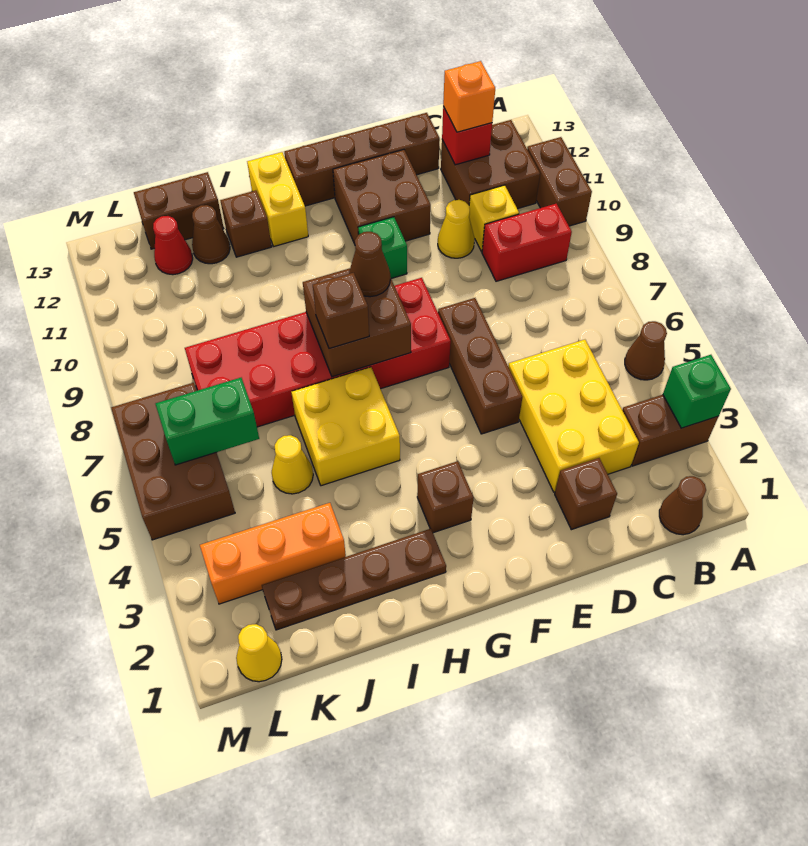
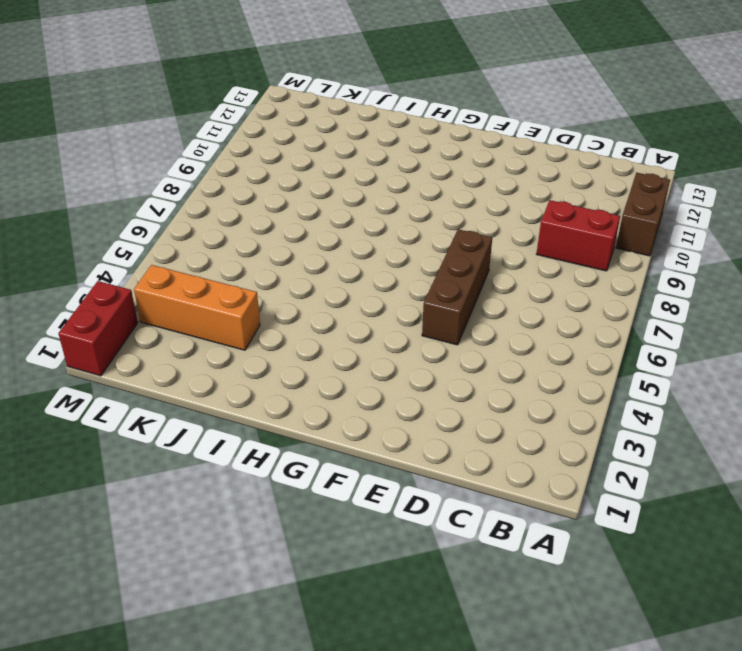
red 1x2 brick [58,281,138,376] -> none
none -> brown 1x2 brick [622,395,719,466]
none -> brown 1x1 cone [625,321,667,380]
none -> brown 1x1 cone [659,476,706,535]
none -> brown 2x2 brick [441,120,540,209]

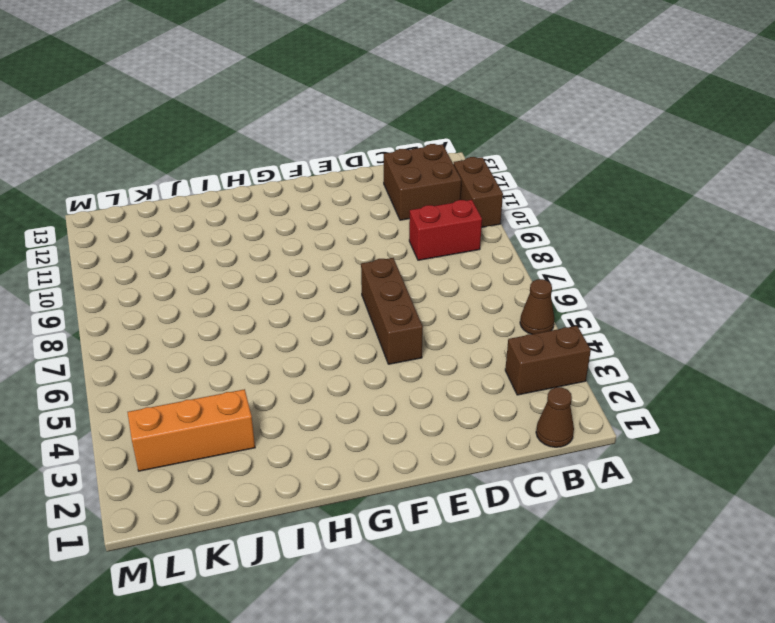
none -> yellow 2x3 brick [508,340,639,492]
none -> yellow 1x1 brick [469,185,519,252]
none -> brown 1x1 brick [555,458,617,530]
none -> yellow 1x1 cone [438,200,475,258]

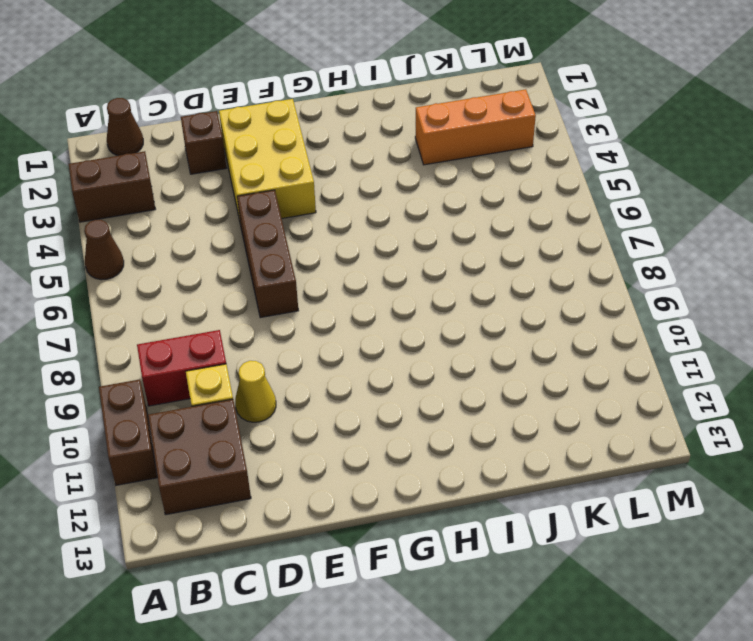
yellow 2x3 brick [219,99,316,225] -> yellow 2x3 brick moved to [508,340,639,492]
none -> brown 1x4 brick [284,113,440,206]
none -> brown 2x2 brick [333,150,431,244]
none -> red 2x6 brick [185,278,451,427]
none -> green 1x1 brick [358,217,407,279]

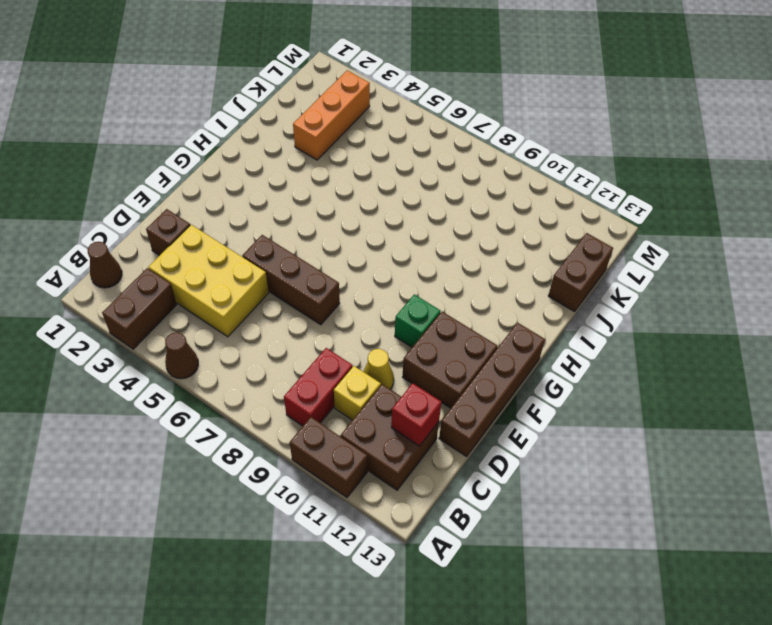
none -> red 2x6 brick [185,278,451,427]
none -> brown 1x1 brick [417,461,474,533]
none -> brown 1x4 plate [262,529,446,630]
none -> yellow 2x2 brick [291,367,400,486]

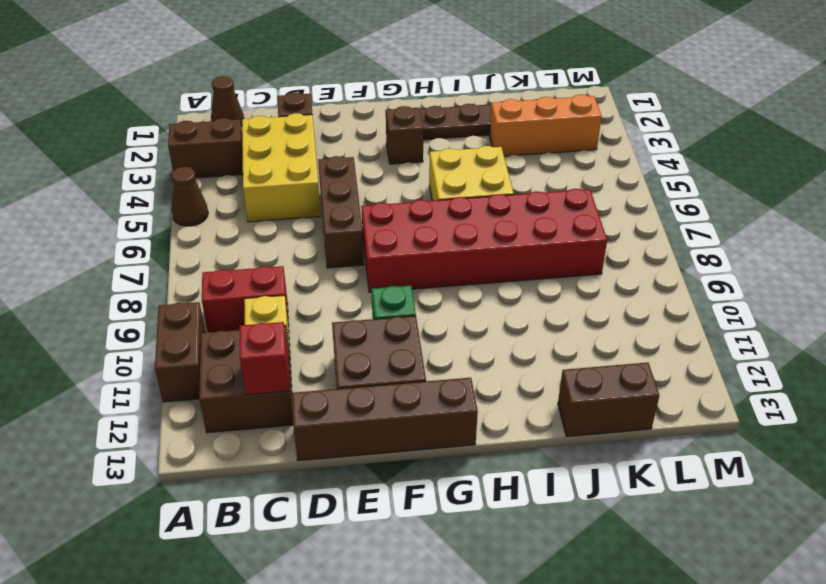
none -> yellow 1x1 cone [438,200,475,258]
none -> yellow 1x2 brick [247,152,308,246]
none -> brown 1x1 brick [220,190,272,257]
none -> yellow 1x1 cone [272,435,313,494]

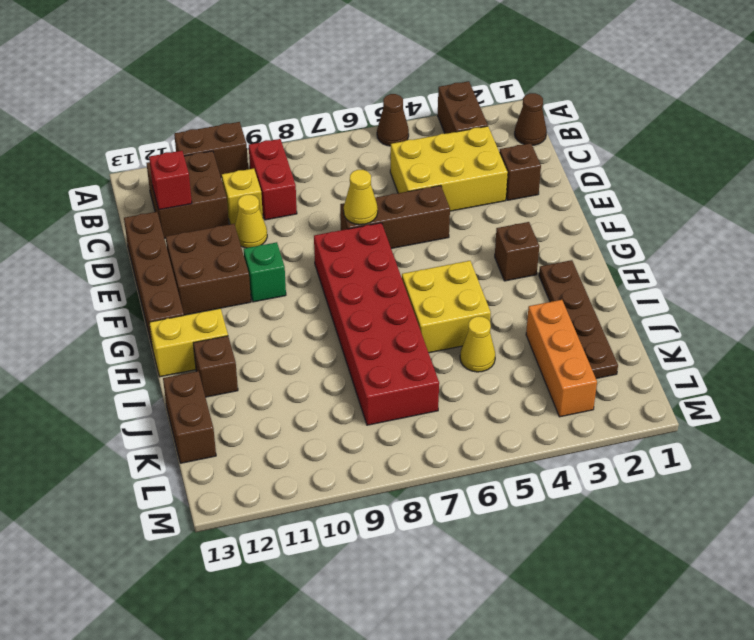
yellow 1x1 cone [344,170,378,225] -> yellow 1x1 cone moved to [236,624,282,682]
none -> brown 1x1 cone [192,205,230,264]
none -> red 1x1 cone [153,216,193,275]
none -> brown 2x3 brick [111,383,235,540]
none -> green 1x1 brick [663,355,731,428]

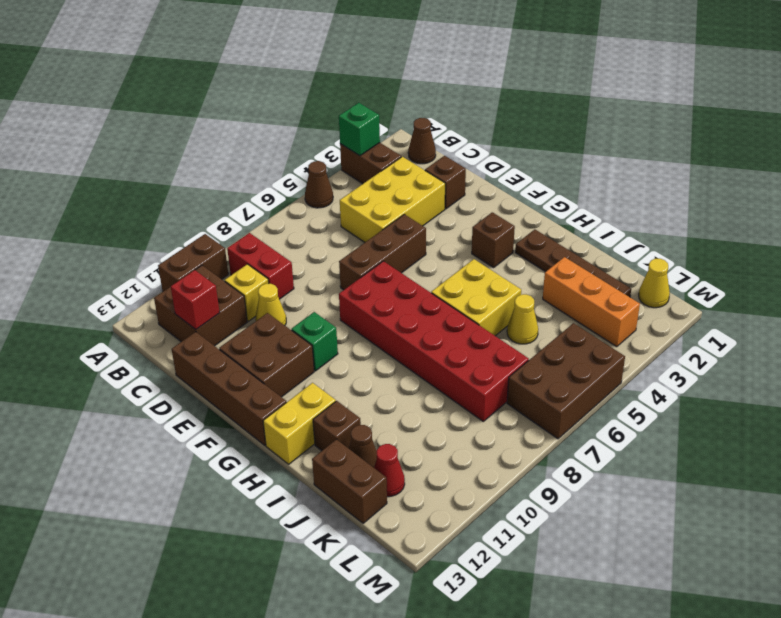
none -> brown 2x2 brick [303,268,411,377]
none -> green 1x2 brick [156,378,259,465]
none -> orange 1x1 brick [443,61,495,132]
none -> brown 1x1 cone [349,232,390,297]

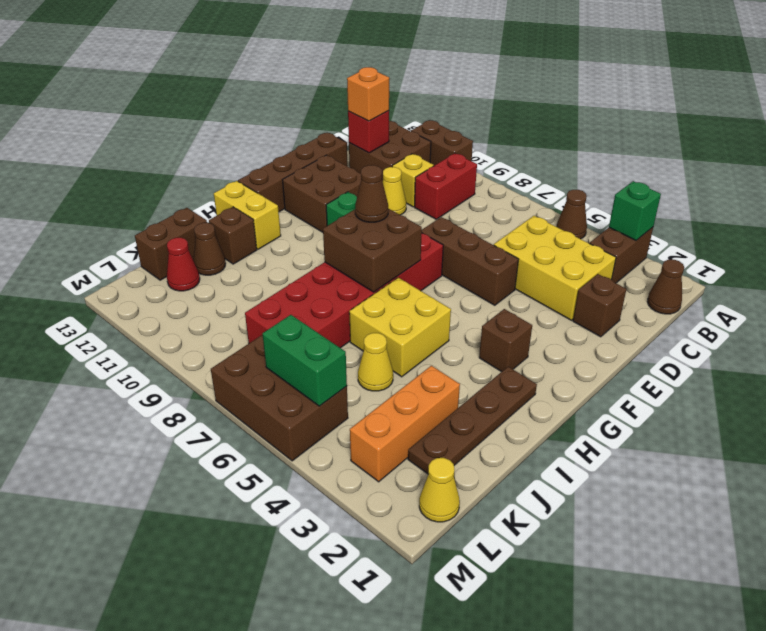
green 1x2 brick [262,315,347,406] -> green 1x2 brick turned to [156,378,259,465]
none -> brown 1x1 brick [313,273,369,349]

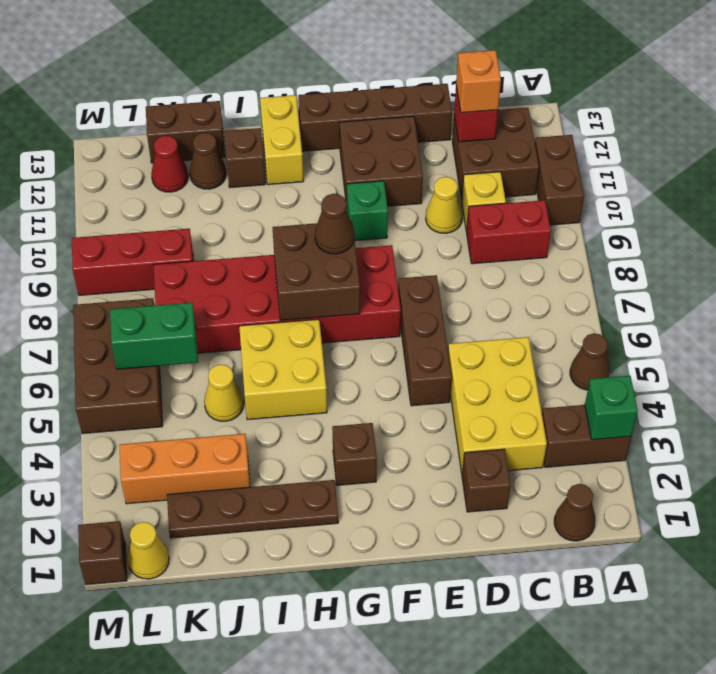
red 1x3 brick [72,228,194,295] -> none
brown 1x1 brick [78,521,127,585] -> brown 1x1 brick moved to [313,273,369,349]

